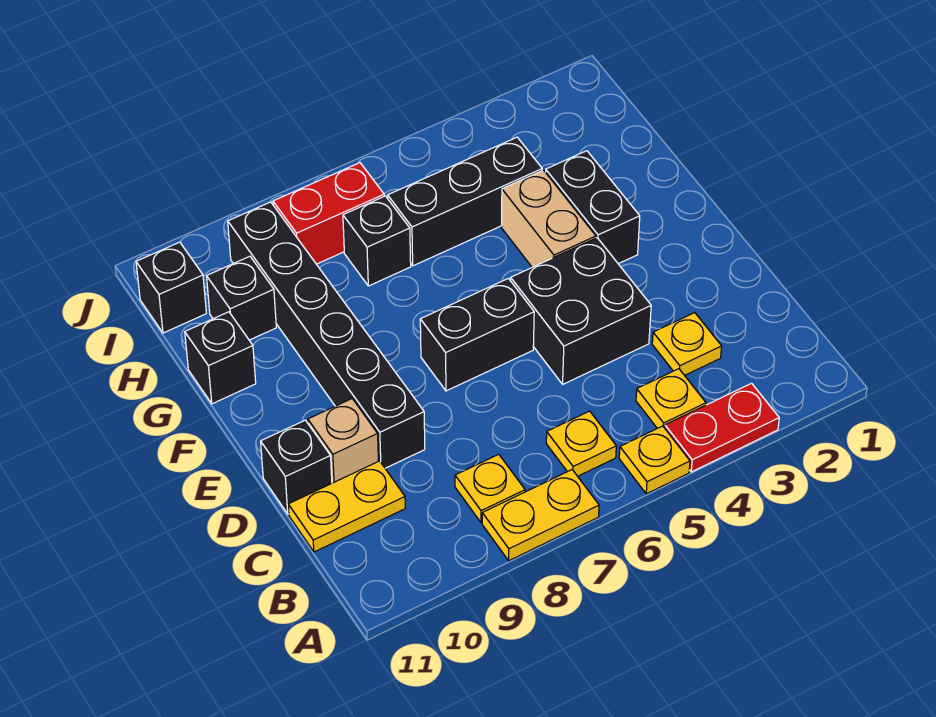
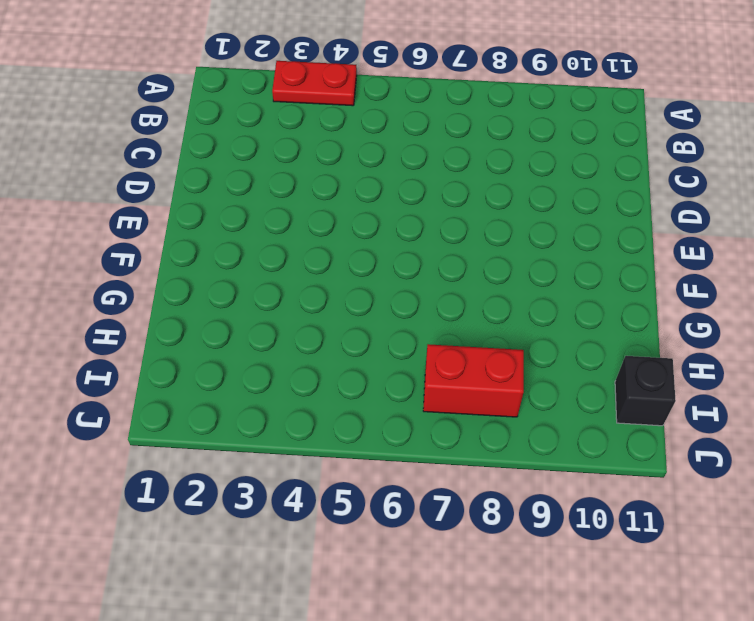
none -> yellow 1x1 plate [619,426,690,494]
none -> yellow 1x2 plate [482,470,599,561]
none -> yellow 1x1 plate [636,369,706,428]

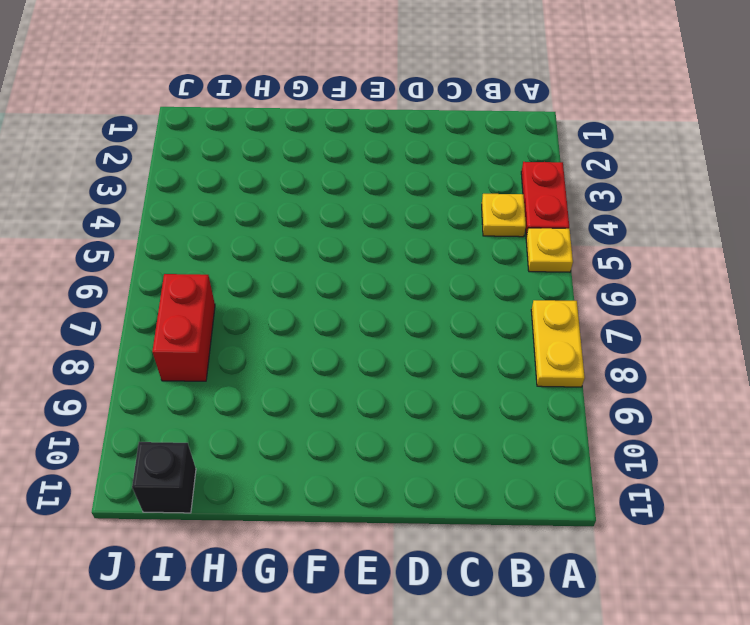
none -> yellow 1x1 plate [546,411,616,476]
none -> yellow 1x1 plate [455,454,525,523]
none -> yellow 1x1 plate [652,313,722,375]

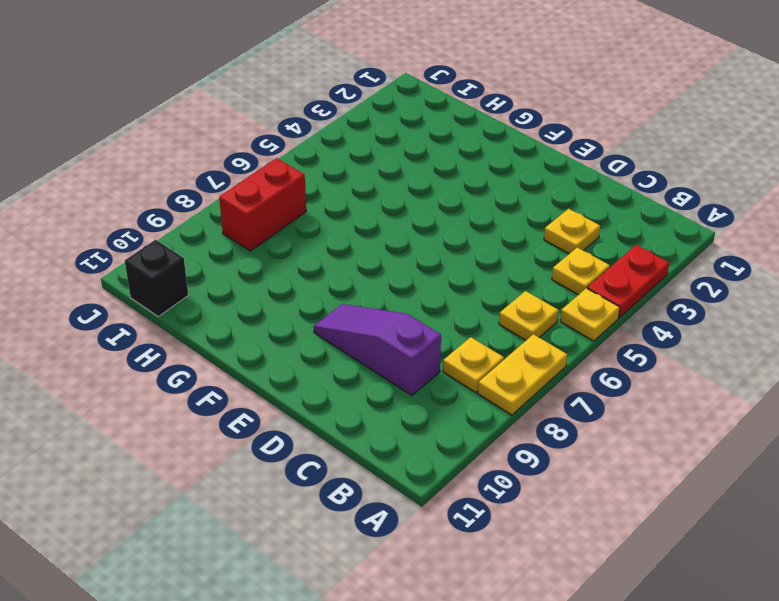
purple 1x3 slope [314,304,441,396] -> black 1x6 brick [228,202,425,468]
none -> yellow 1x2 plate [288,461,405,552]
none -> black 2x2 brick [511,238,651,384]
none -> tan 1x1 brick [308,399,378,483]

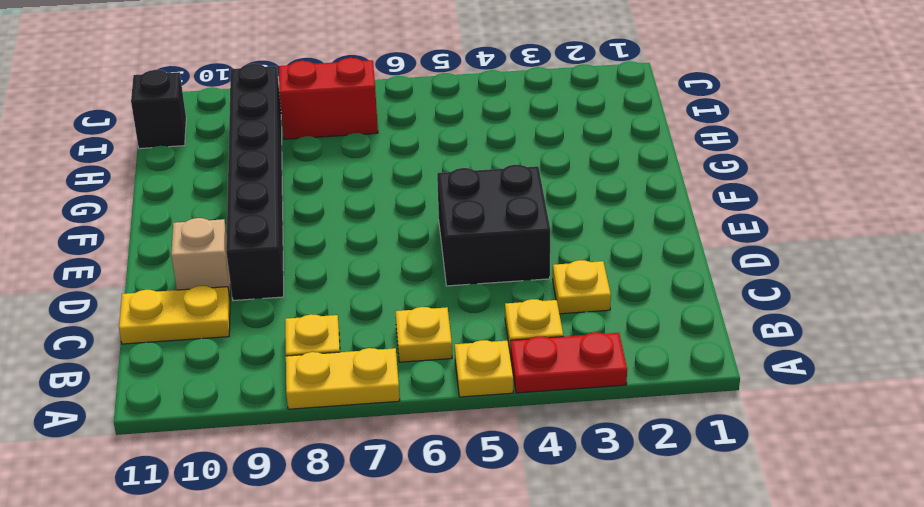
none -> black 1x1 brick [261,420,332,514]
none -> black 1x2 brick [420,278,534,391]
none -> black 1x2 brick [546,151,640,264]

